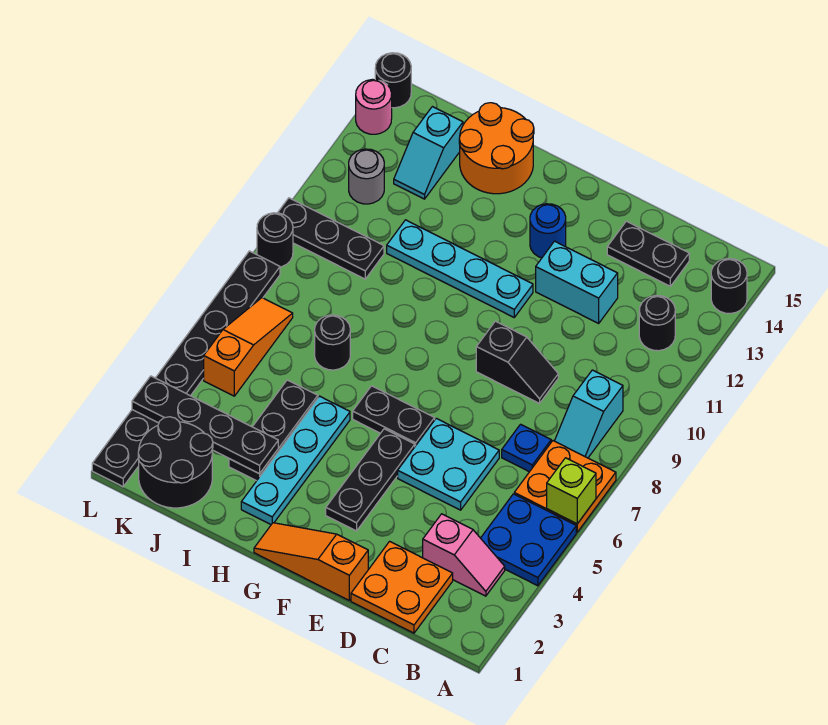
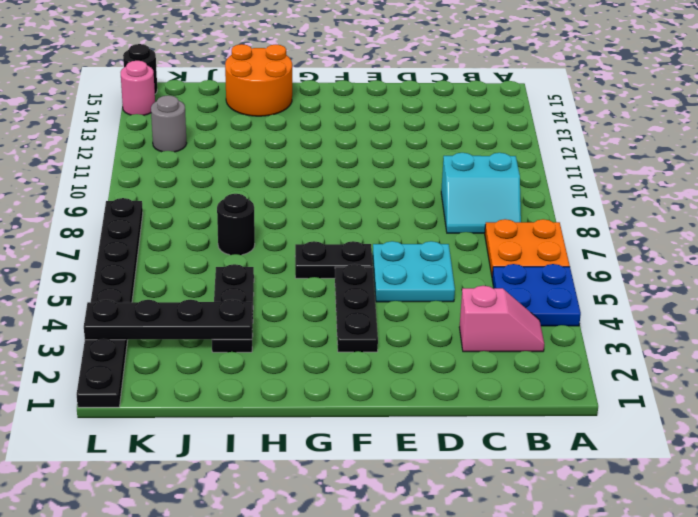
cyan 2x2 slope [441,153,521,233] -> cyan 1x2 slope [555,370,623,458]
none -> black 1x1 round brick [711,259,747,314]
none -> black 1x1 round brick [639,296,675,351]
none -> orange 2x2 plate [351,541,453,633]
none -> blue 1x1 plate [502,424,551,472]

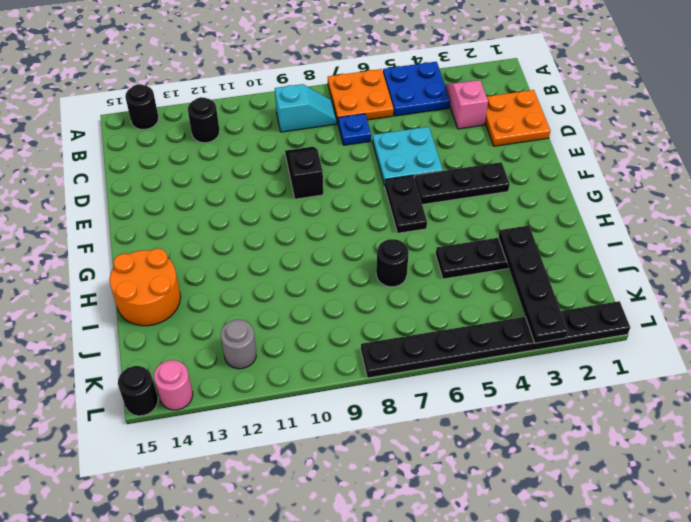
none -> black 1x2 plate [607,221,689,286]
none -> cyan 1x2 brick [536,241,618,323]
none -> orange 1x3 slope [254,523,368,600]
none -> cyan 1x4 plate [387,220,533,317]

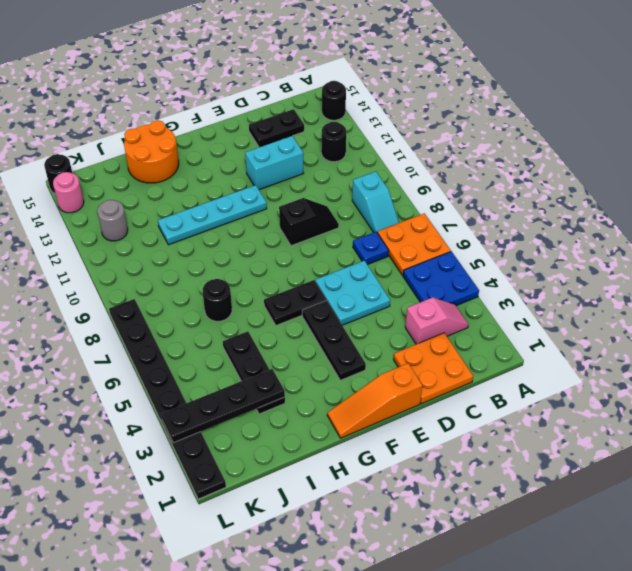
none -> blue 1x1 round brick [530,204,566,258]
none -> cyan 1x4 plate [241,396,350,524]
none -> black 2x2 round brick [138,417,213,508]
none -> black 1x3 plate [278,198,384,279]

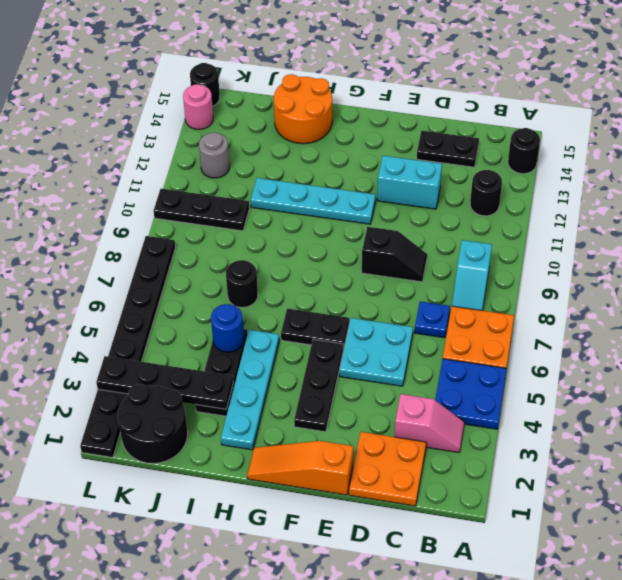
blue 1x1 round brick [211,304,244,352] -> blue 1x1 round brick moved to [530,204,566,258]
none -> cyan 1x2 slope [394,107,463,199]
none -> orange 1x3 slope [204,298,293,396]
none -> black 1x1 round brick [257,213,293,267]
none -> lime 1x1 brick [547,458,596,524]

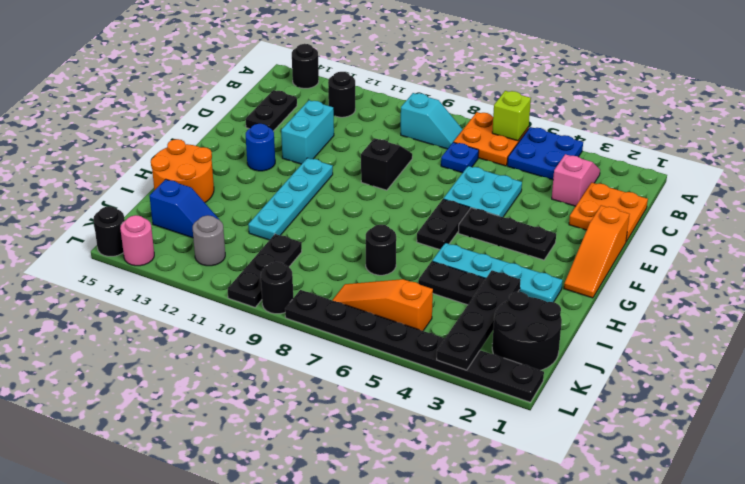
blue 1x2 slope [150,179,219,238] -> cyan 1x2 slope [394,107,463,199]

